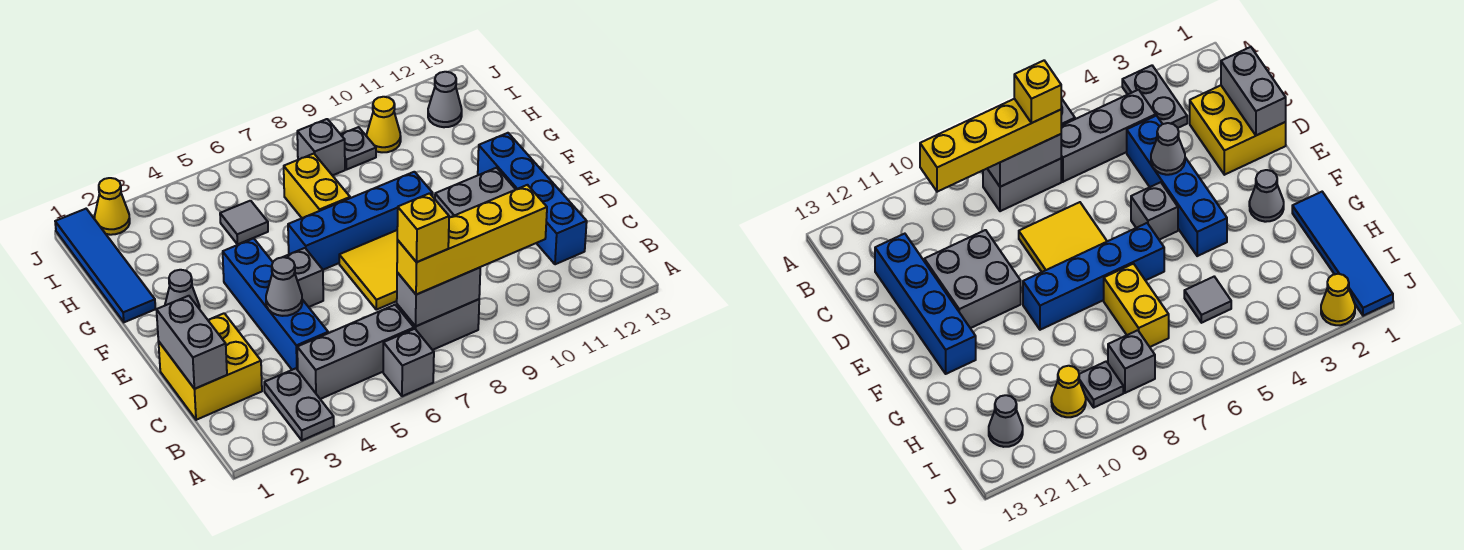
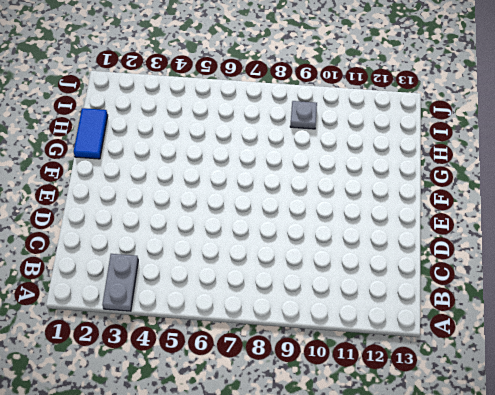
blue 1x2 tile [74,108,108,159] -> blue 1x4 tile [55,209,156,322]
none -> grey 1x1 brick [383,329,434,396]
none -> grey 1x3 brick [297,305,414,399]
none -> grey 1x2 brick [397,299,479,350]

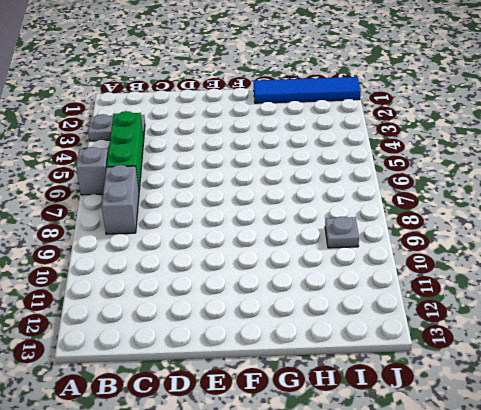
green 1x3 brick [107,111,144,190] -> grey 1x3 brick [297,305,414,399]
none -> yellow 2x2 brick [158,313,262,420]
none -> blue 1x4 brick [223,238,328,370]
none -> blue 1x4 brick [478,133,587,264]

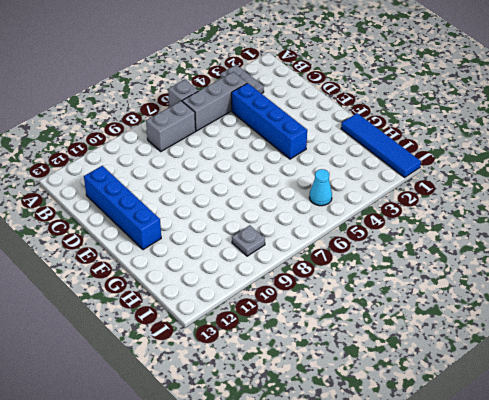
cyan 1x1 cone [309,169,332,206] -> none
none -> yellow 2x2 brick [158,313,262,420]
none -> yellow 2x2 tile [339,230,398,310]
none -> grey 2x2 brick [435,168,516,218]

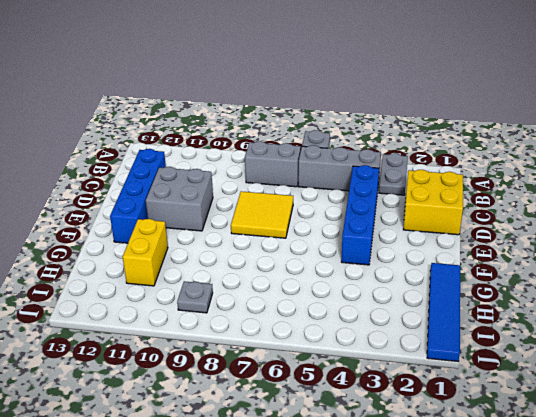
yellow 1x2 brick [123,219,168,286] -> yellow 1x2 brick moved to [284,154,350,218]
none -> grey 1x1 brick [284,248,323,307]
none -> grey 1x1 cone [165,270,200,309]
none -> blue 1x4 brick [288,172,433,270]

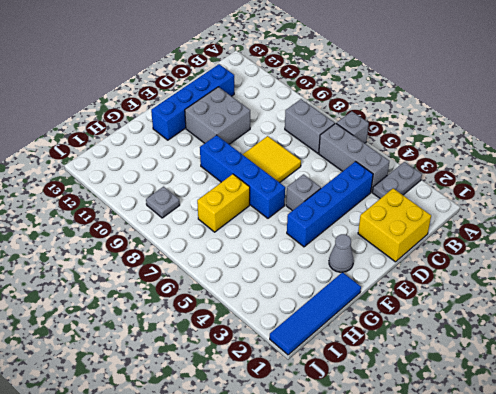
none -> grey 1x1 tile [220,201,268,244]
none -> grey 1x1 brick [297,119,345,176]
none -> yellow 1x1 cone [367,97,401,152]

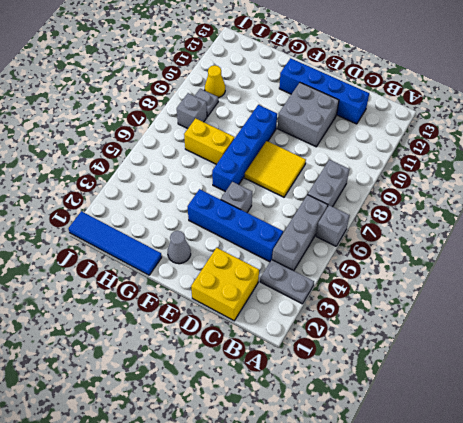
none -> grey 1x1 tile [220,201,268,244]
none -> grey 1x1 cone [428,72,462,127]
none -> yellow 1x1 cone [95,178,130,235]

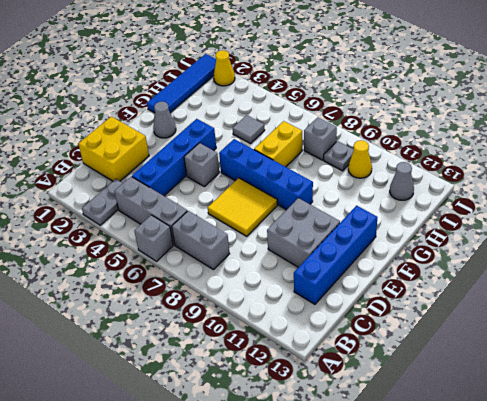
none -> grey 1x2 brick [397,268,480,326]
none -> grey 1x2 brick [157,296,227,389]
none -> grey 1x1 cone [266,257,302,316]

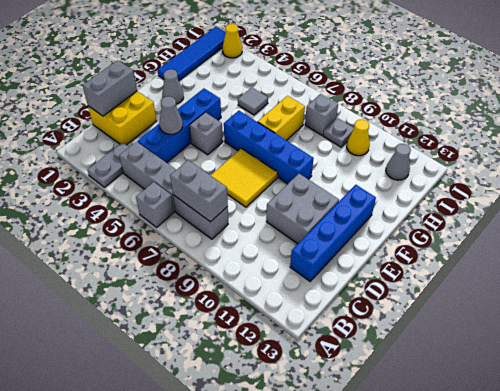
none -> yellow 1x4 brick [397,185,547,295]
none -> yellow 1x1 brick [397,193,449,262]

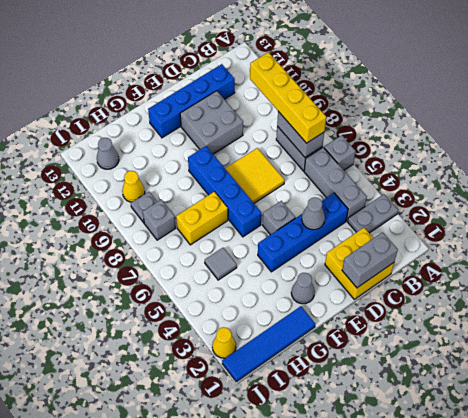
none -> yellow 1x1 brick [397,193,449,262]

